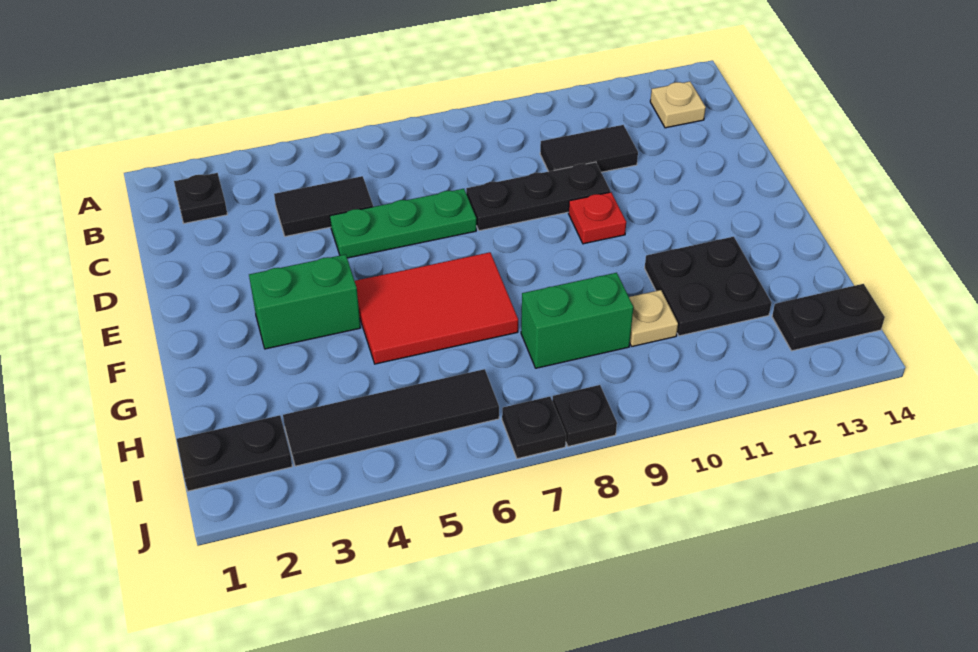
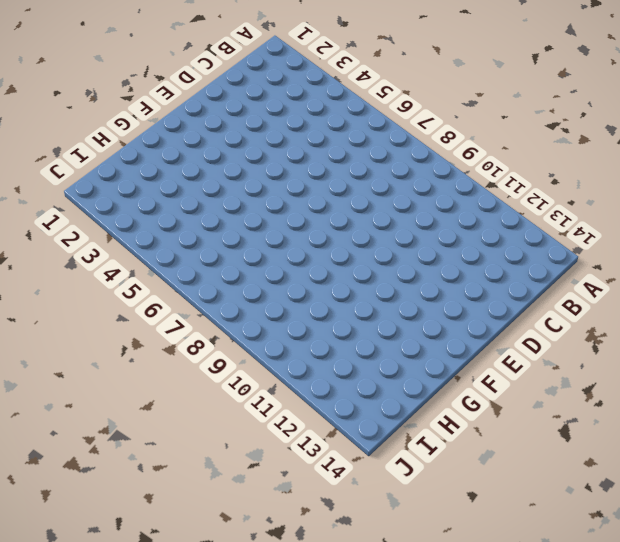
none -> black 1x1 plate [174,173,227,223]
none -> tan 1x1 plate [650,82,706,128]
none -> black 1x2 tile [274,176,373,236]

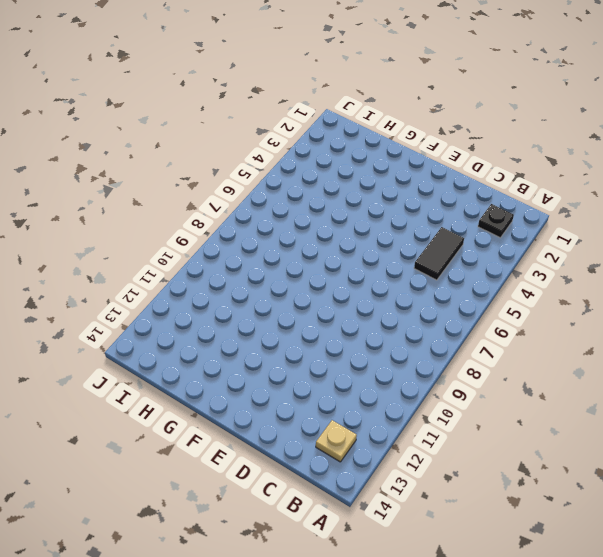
none -> black 1x2 tile [540,125,638,172]
none -> green 1x3 plate [330,189,476,258]
none -> black 1x3 plate [466,162,610,231]

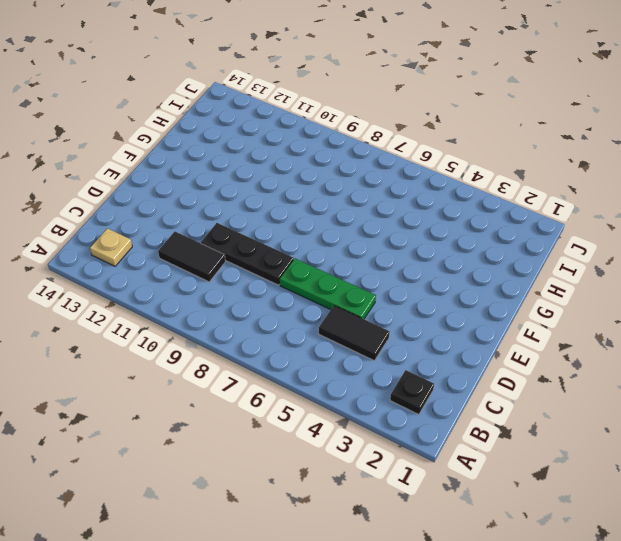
none -> red 1x1 plate [568,192,626,244]
none -> green 1x2 brick [249,254,361,349]
none -> red 2x3 tile [355,252,518,364]

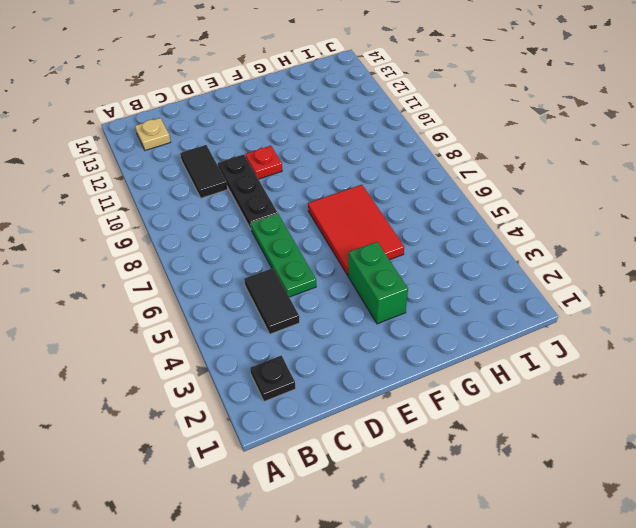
none -> black 2x2 plate [645,237,771,336]
none -> green 1x2 brick [521,273,633,368]
none -> tan 1x1 plate [629,290,678,346]

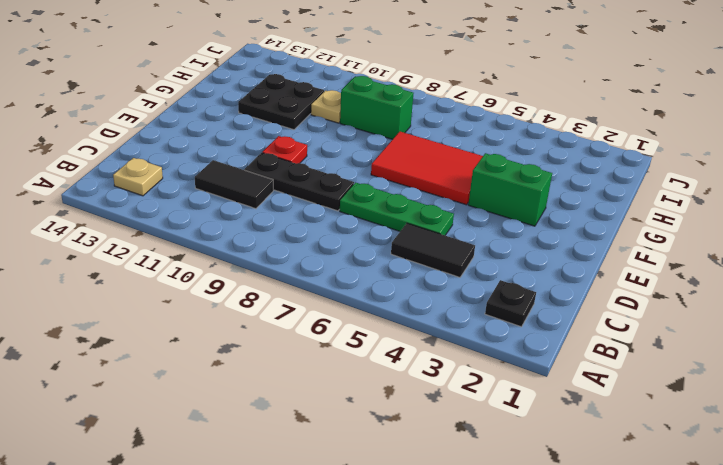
none -> black 1x2 plate [177,415,292,491]
none -> black 1x4 tile [283,369,499,466]
none -> black 1x2 plate [772,284,885,351]

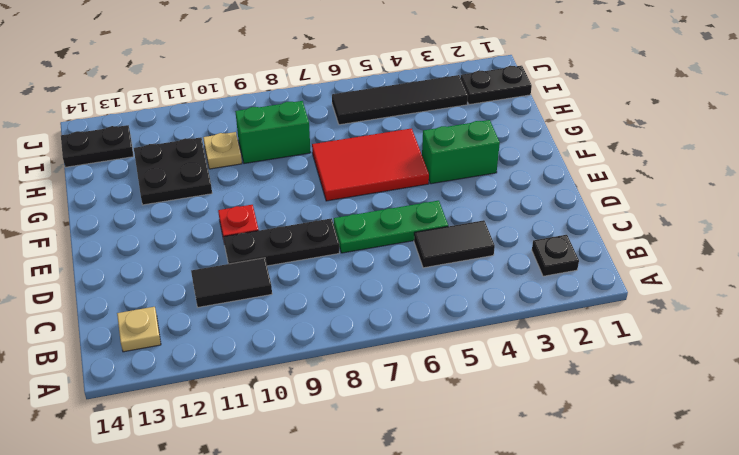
none -> black 1x1 plate [502,397,566,459]
none -> black 1x1 plate [552,385,617,447]

